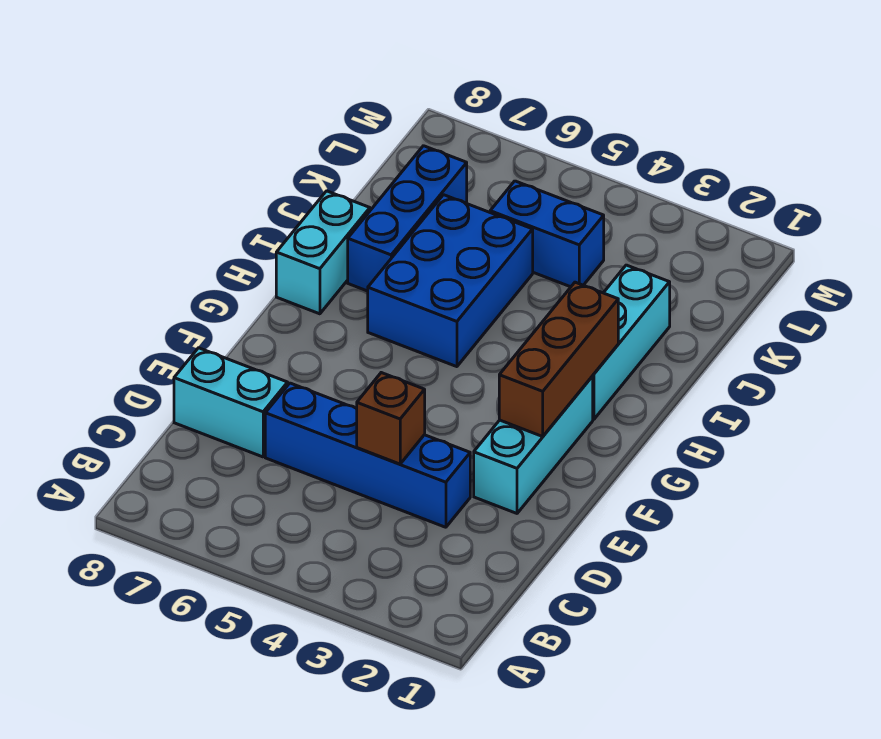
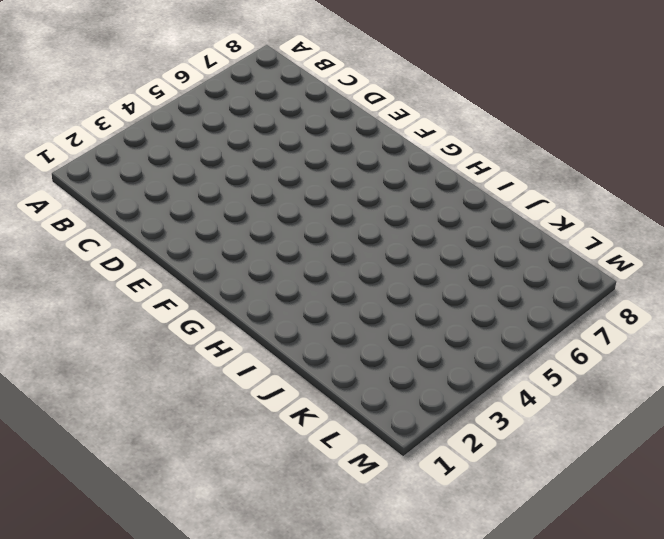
none -> blue 1x4 brick [265,383,470,527]
none -> cyan 1x2 brick [174,348,288,457]

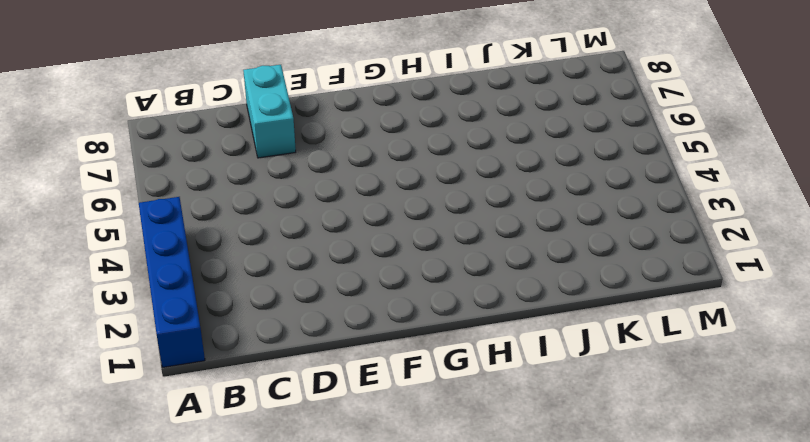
blue 1x4 brick [139,197,205,367] -> blue 1x4 brick moved to [265,383,470,527]
none -> cyan 1x3 brick [474,376,593,513]
none -> cyan 1x3 brick [593,265,670,419]

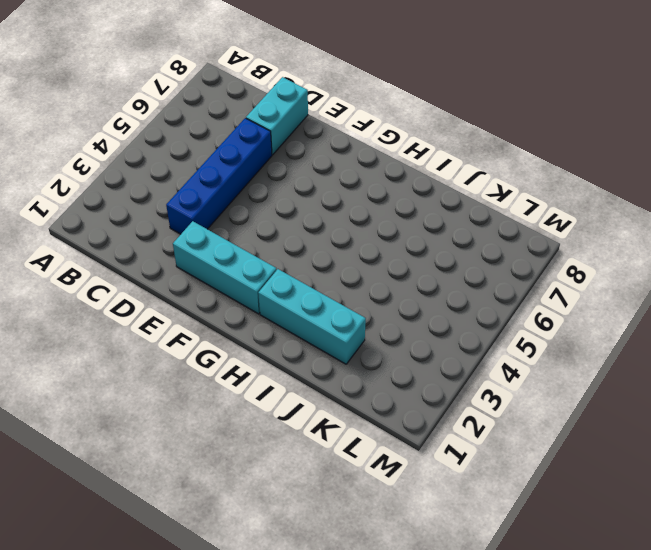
none -> blue 2x3 brick [368,195,533,367]
none -> cyan 1x2 brick [276,191,370,314]

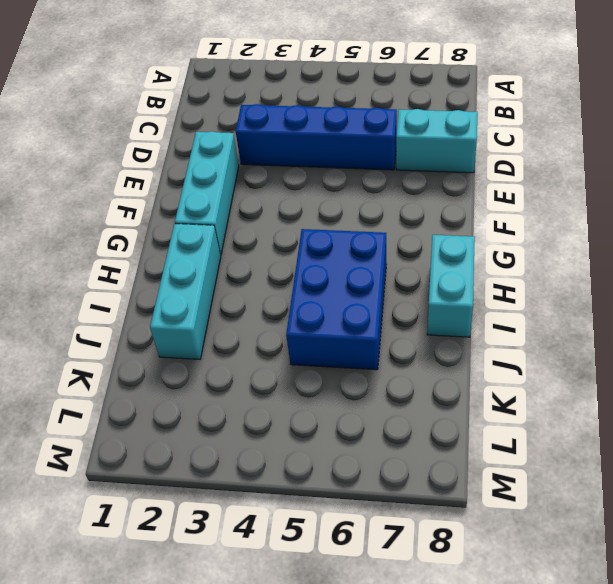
none -> blue 1x3 brick [348,146,467,291]
none -> blue 1x2 brick [490,181,604,287]

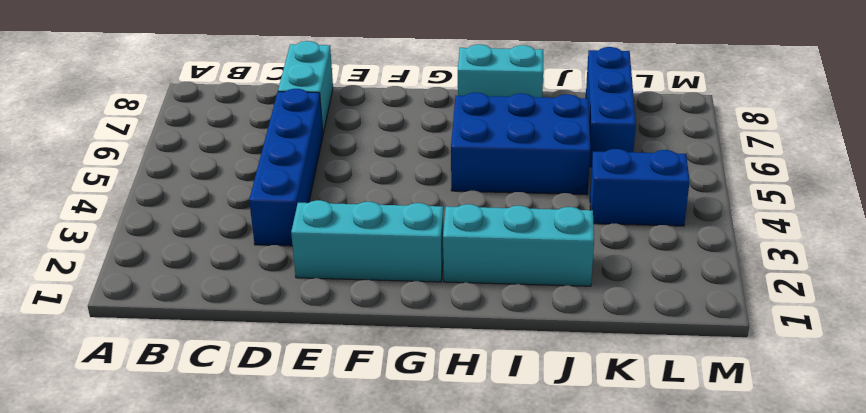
blue 1x2 brick [590,149,690,226] -> blue 1x2 brick turned to [490,181,604,287]
blue 1x3 brick [586,47,636,167] -> blue 1x3 brick turned to [348,146,467,291]
none -> brown 1x1 brick [357,373,425,464]
none -> brown 1x3 brick [499,282,618,436]

